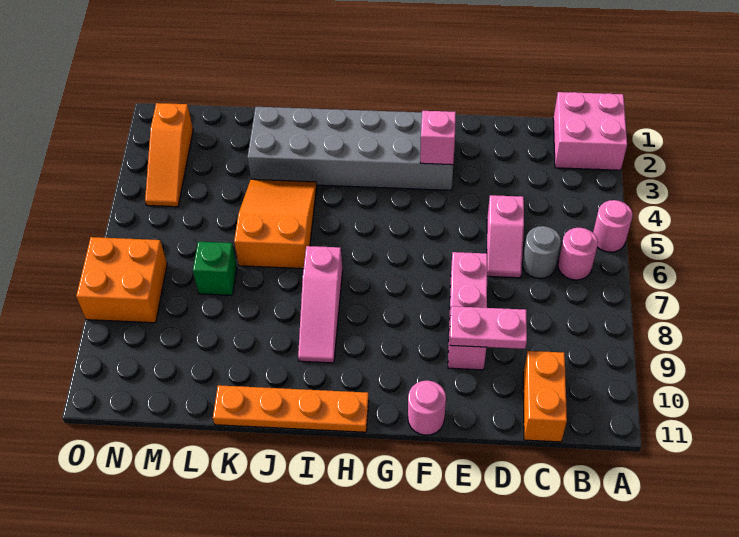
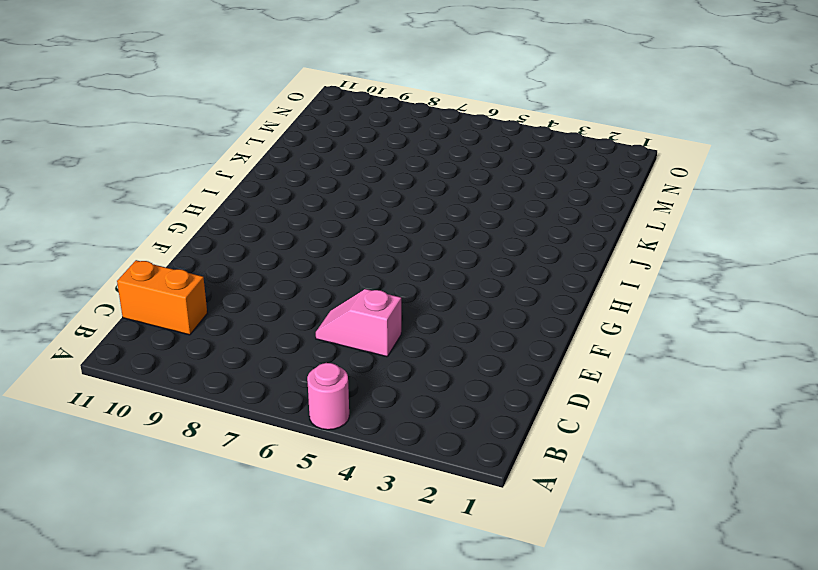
none -> pink 2x2 brick [553,92,627,170]
none -> pink 1x1 round brick [558,228,598,280]
none -> grey 1x1 round brick [522,226,561,279]

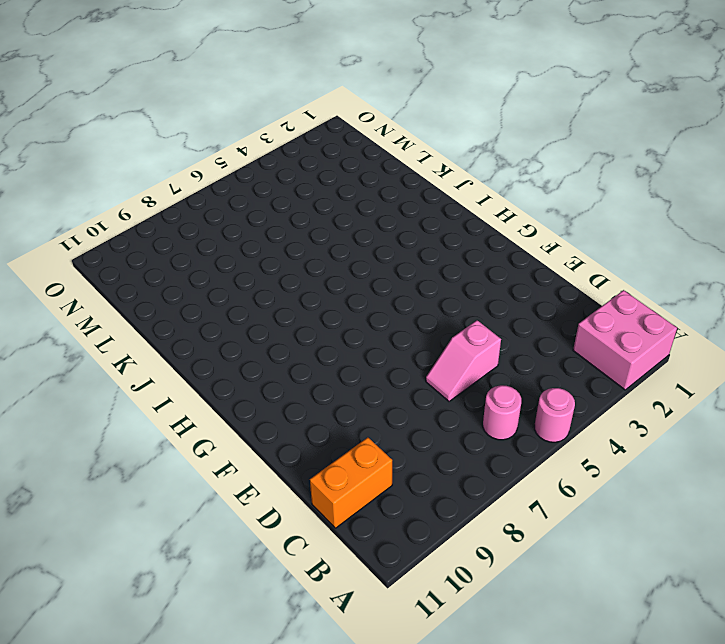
none -> grey 1x1 round brick [522,226,561,279]
none -> pink 1x3 brick [448,252,487,370]
none -> grey 2x6 brick [248,107,453,190]

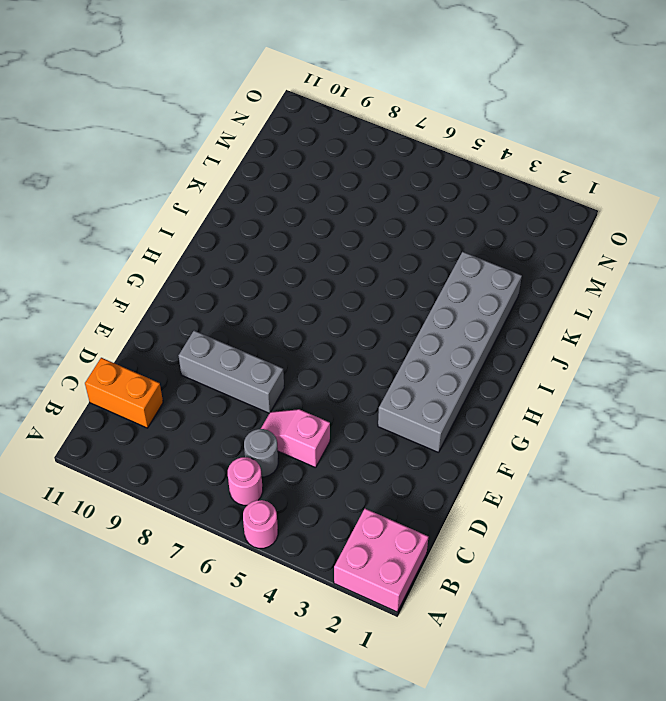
grey 1x3 brick [179,331,284,413] -> pink 1x3 brick [448,252,487,370]
none -> pink 1x1 round brick [408,380,446,435]
none -> orange 1x4 plate [213,385,369,432]
none -> pink 1x3 slope [298,246,343,363]

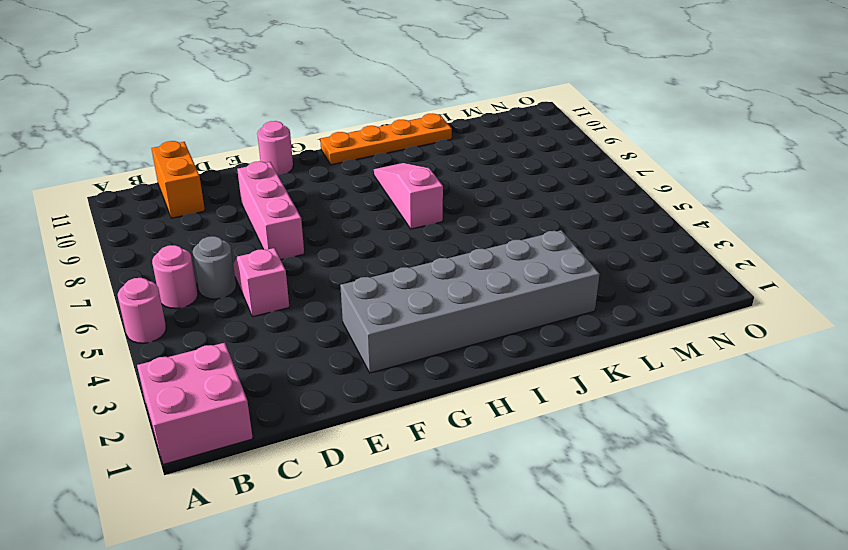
none -> orange 2x3 slope [234,179,317,269]
none -> green 1x1 brick [193,242,237,295]
none -> orange 1x3 slope [145,103,193,207]

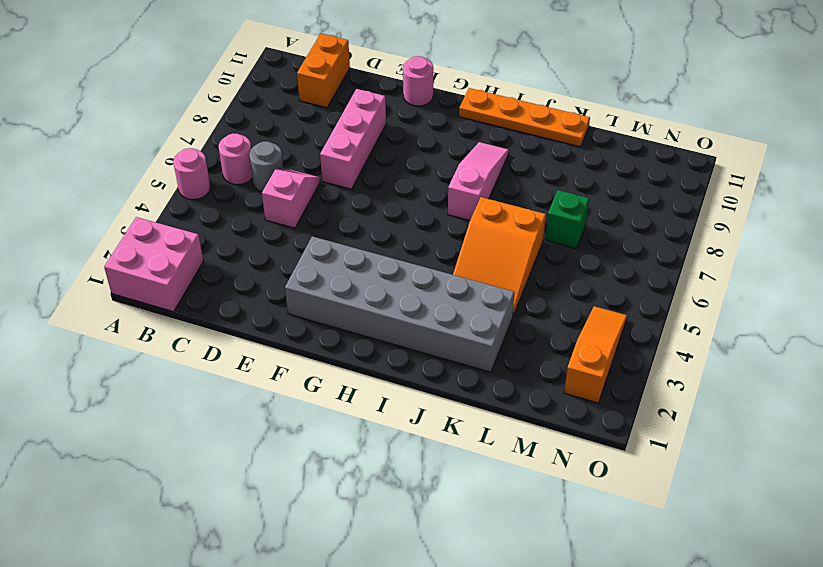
none -> orange 2x2 brick [76,237,167,323]
none -> pink 1x2 plate [450,306,527,349]
none -> pink 1x1 brick [420,111,456,165]

